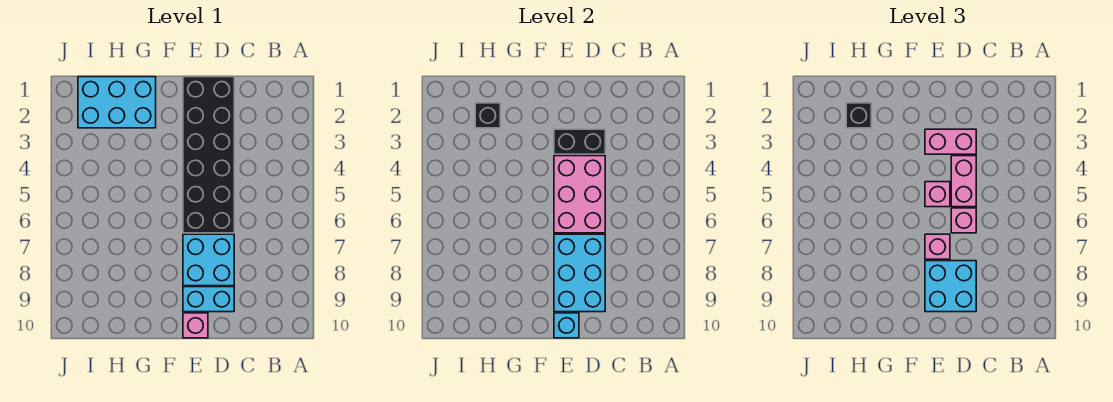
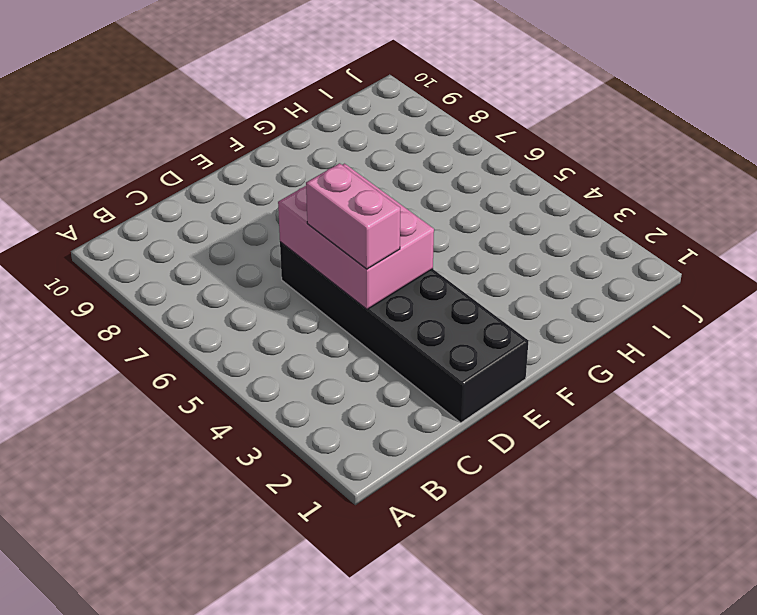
none -> cyan 2x2 brick [183,234,234,286]
none -> cyan 1x2 brick [183,287,234,312]
none -> pink 1x1 brick [183,313,208,338]

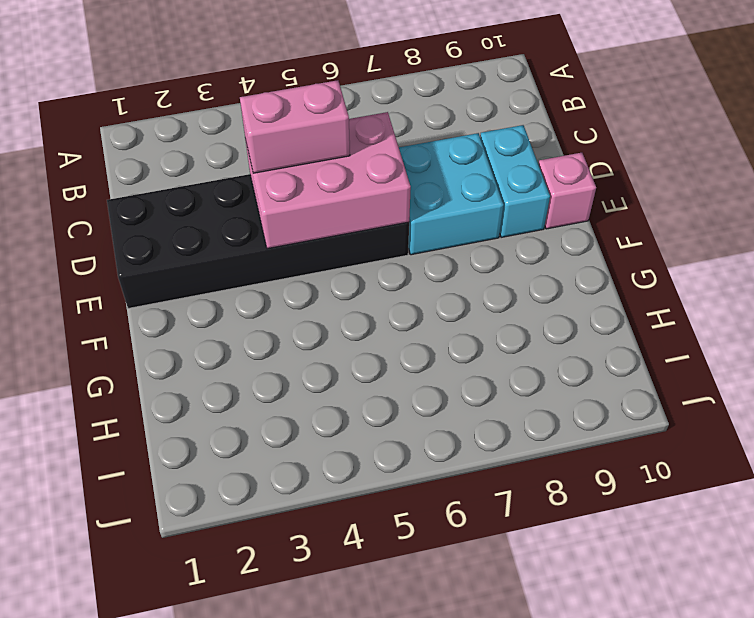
none -> cyan 2x3 brick [78,77,156,128]
none -> black 1x2 brick [554,129,605,154]
none -> cyan 2x3 brick [554,234,605,312]

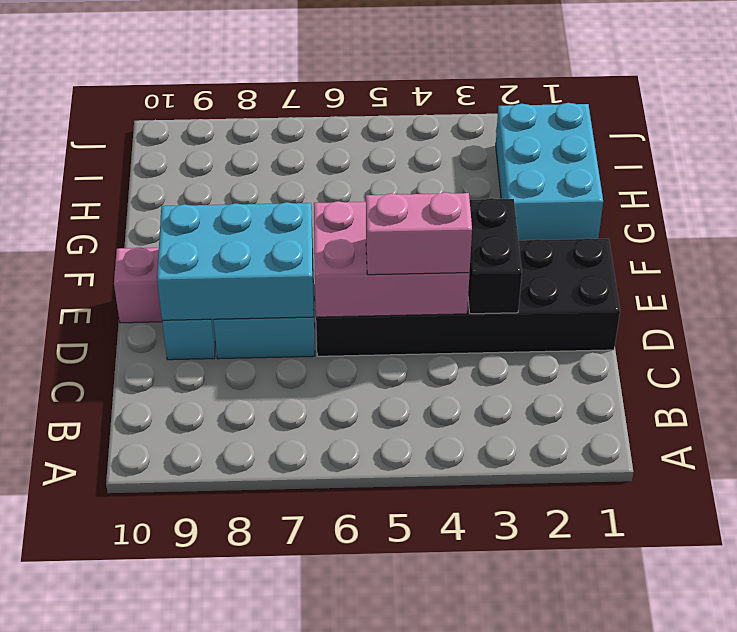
none -> cyan 1x1 brick [554,313,579,338]
none -> black 1x1 brick [475,103,500,128]
none -> pink 1x2 brick [925,129,976,154]

